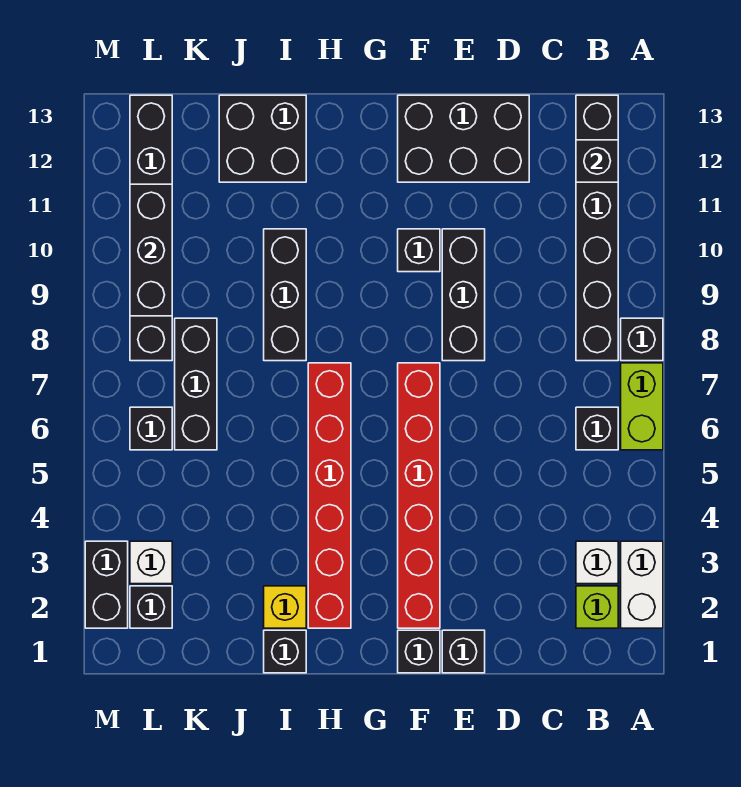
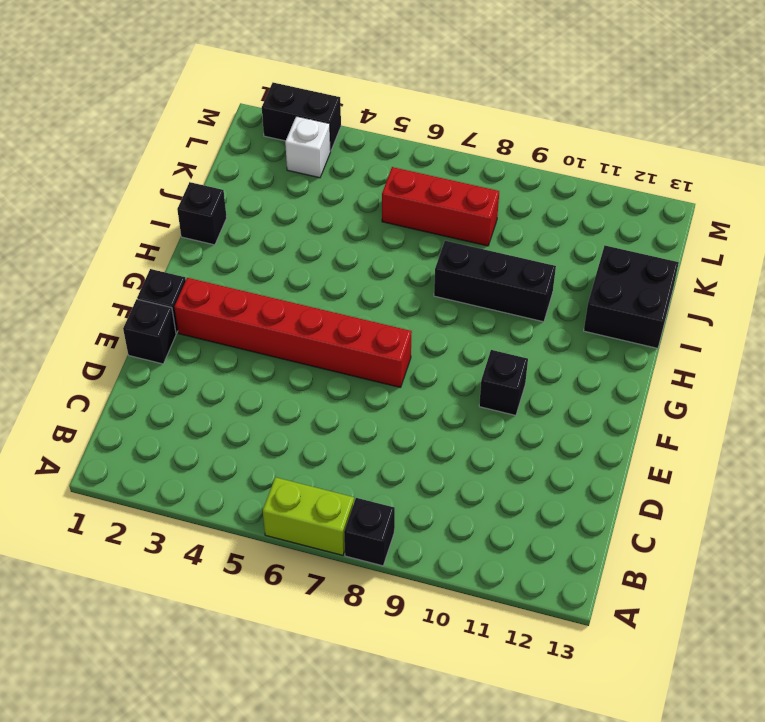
red 1x3 brick [382,167,499,246] -> black 1x3 brick [175,318,217,450]
none -> white 1x2 brick [621,541,663,628]
none -> lime 1x1 brick [576,586,618,628]
none -> white 1x1 brick [576,541,618,584]

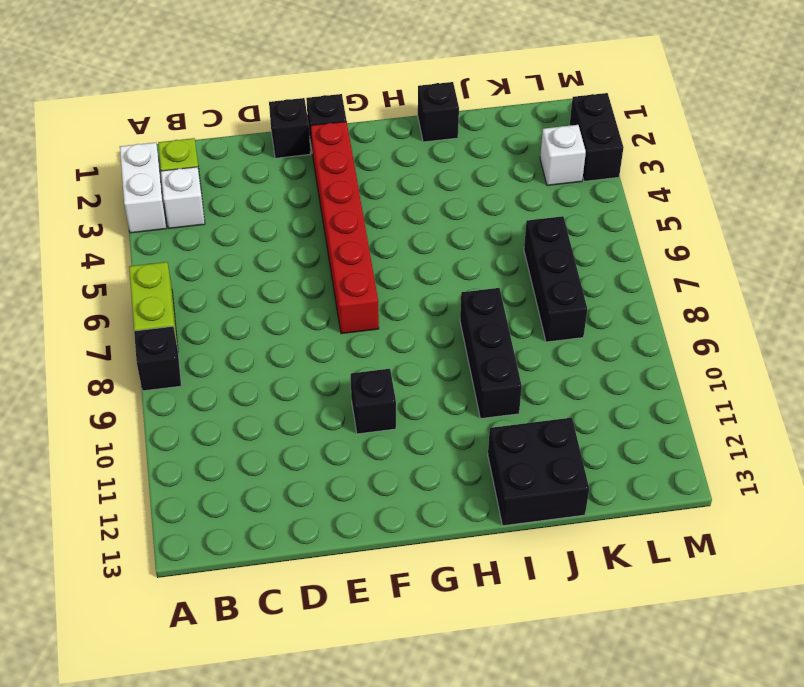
none -> black 1x1 brick [576,407,618,450]
none -> black 1x6 brick [576,95,618,361]
none -> black 2x3 brick [398,95,529,182]

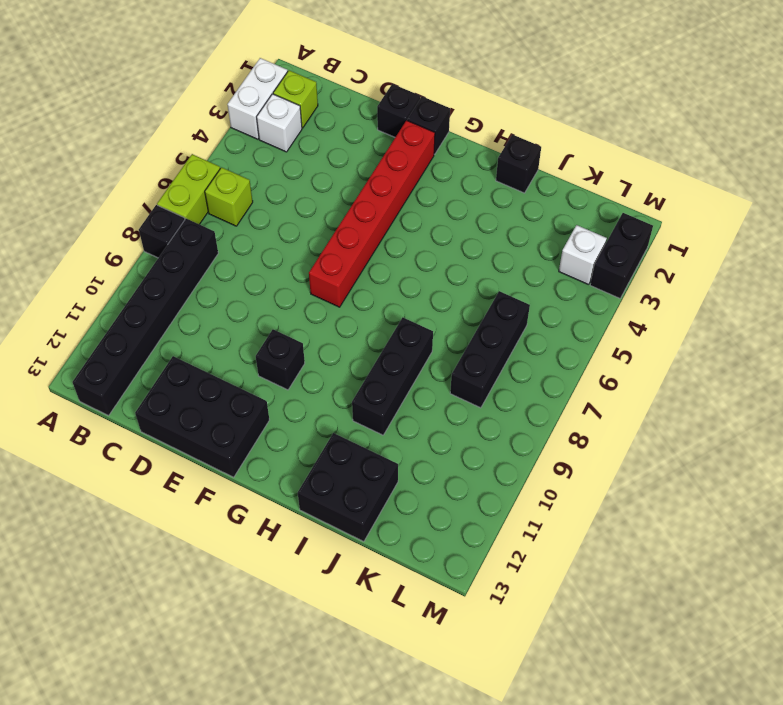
lime 1x1 brick [205,167,253,226] -> black 1x1 brick [576,407,618,450]
none -> black 1x3 brick [442,229,485,361]
none -> red 1x6 brick [308,363,351,628]
none -> yellow 1x1 brick [264,586,306,628]

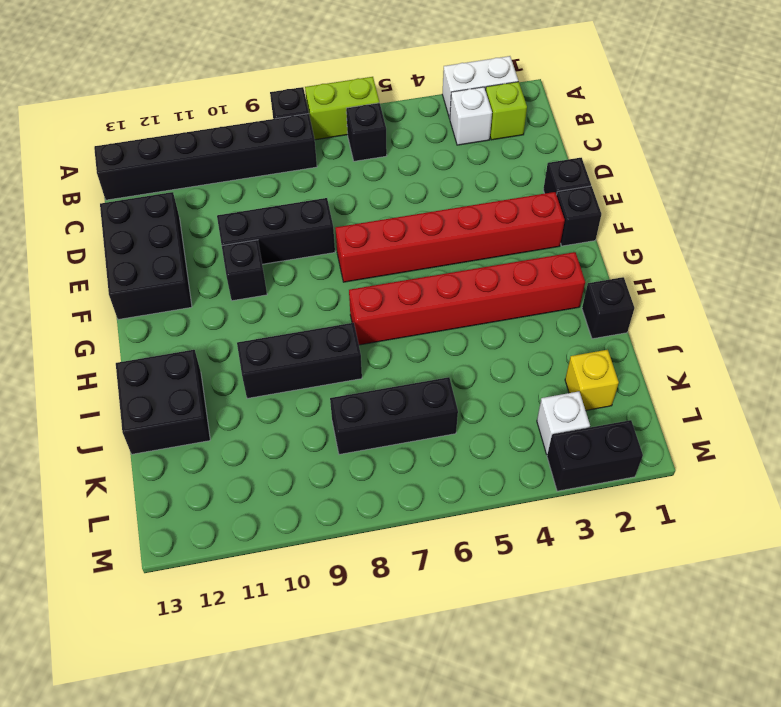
yellow 1x1 brick [565,350,619,410] -> yellow 1x1 brick moved to [264,586,306,628]
none -> black 1x1 brick [130,586,172,628]
none -> black 1x1 brick [130,407,172,450]
none -> black 1x6 brick [130,95,172,361]

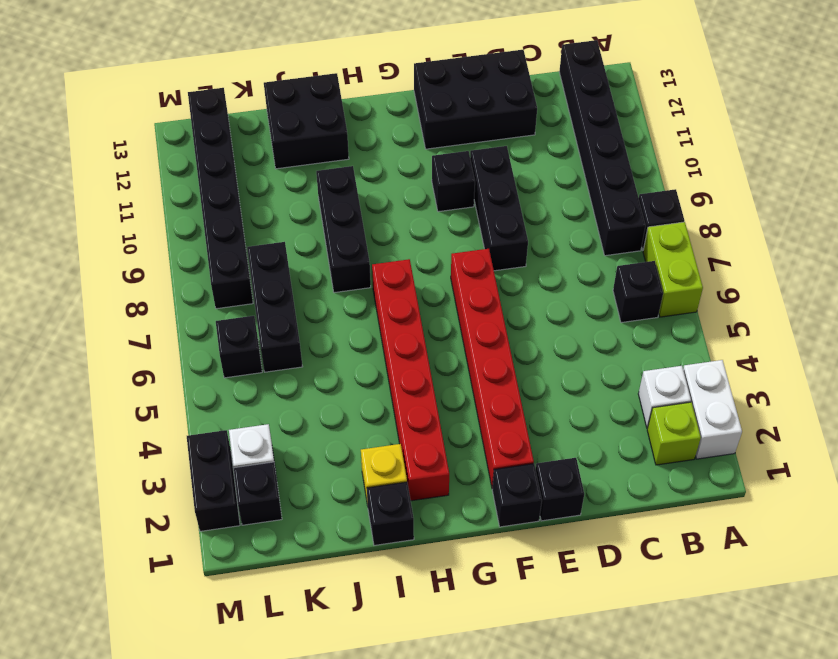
none -> black 1x1 brick [576,140,618,182]
none -> black 1x3 brick [130,184,172,316]

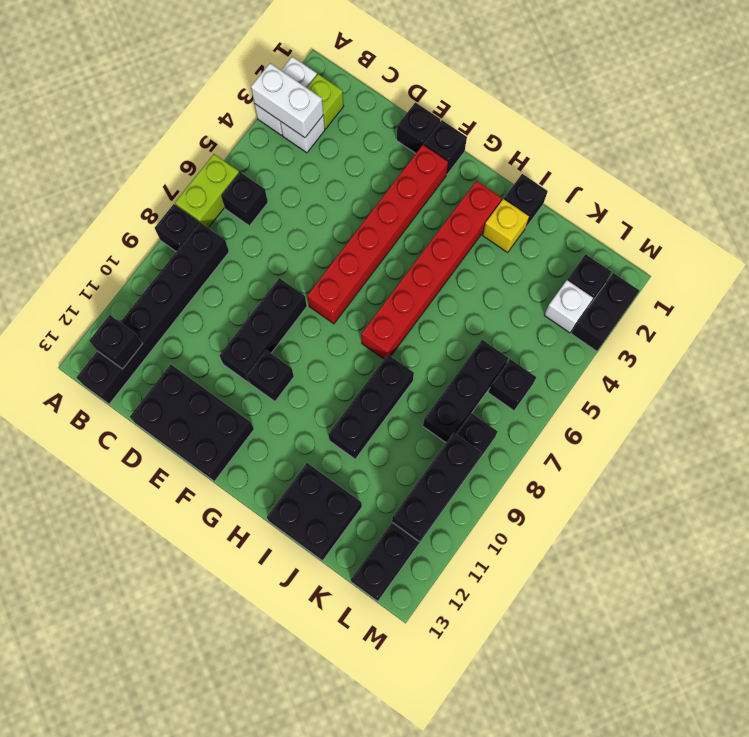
white 1x2 brick [251,63,323,138] -> none

